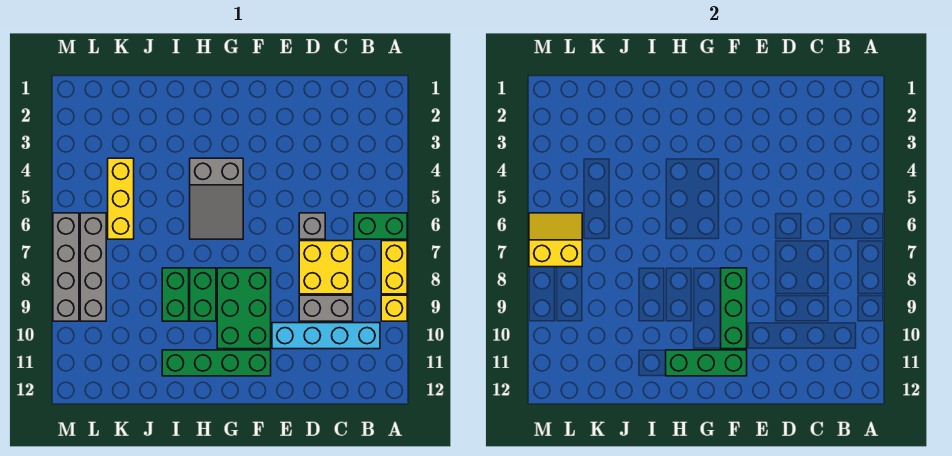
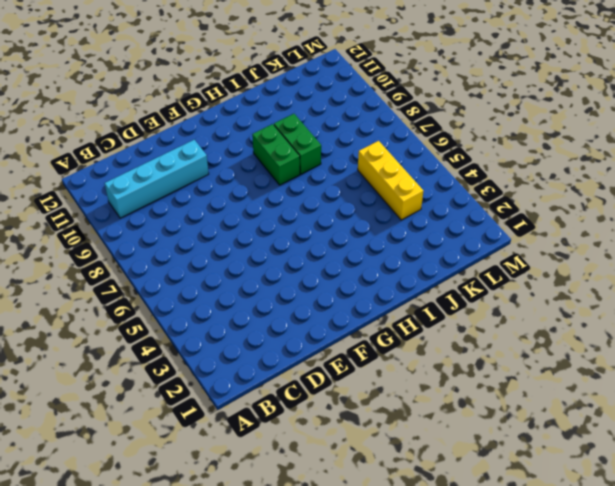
none -> green 1x2 brick [354,213,407,239]
none -> yellow 1x2 brick [381,241,407,294]
none -> yellow 1x1 brick [381,295,407,321]

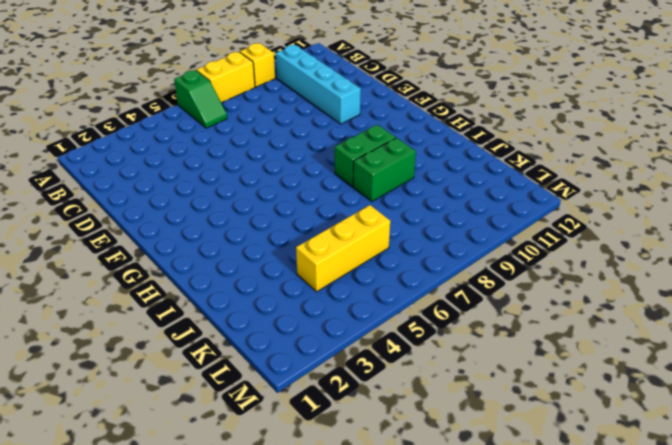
green 1x2 slope [174,70,227,128] -> green 1x2 brick [354,213,407,239]
none -> yellow 2x2 brick [299,241,353,294]
none -> grey 1x2 brick [299,295,353,321]
none -> grey 1x1 brick [299,213,325,239]

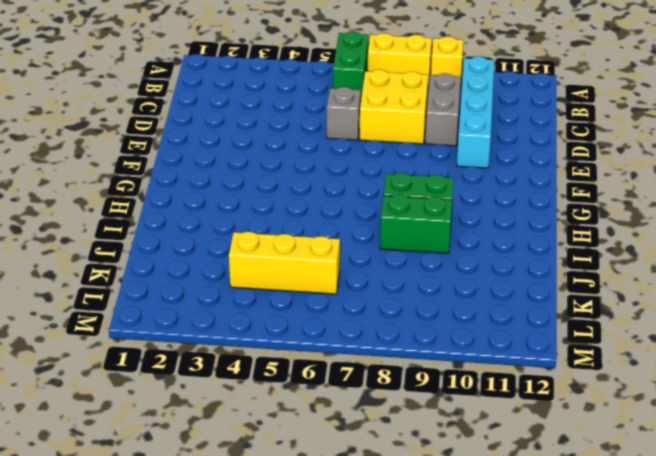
none -> green 2x3 brick [217,268,271,349]
none -> green 1x4 brick [162,350,271,376]
none -> grey 2x3 slope [190,158,243,239]

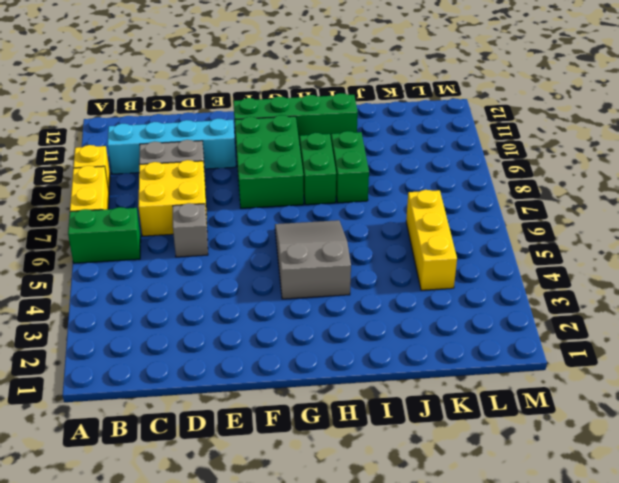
none -> grey 1x4 brick [80,213,106,321]
none -> grey 1x4 brick [53,213,79,321]
none -> green 1x3 brick [721,268,747,349]

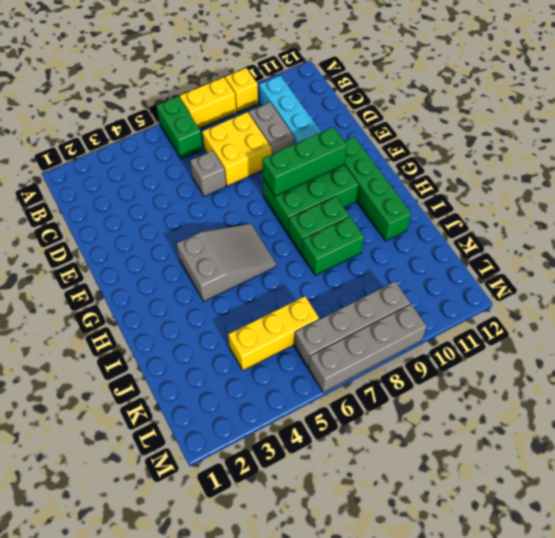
none -> green 1x3 brick [666,350,747,376]
none -> yellow 2x2 slope [529,213,582,267]

